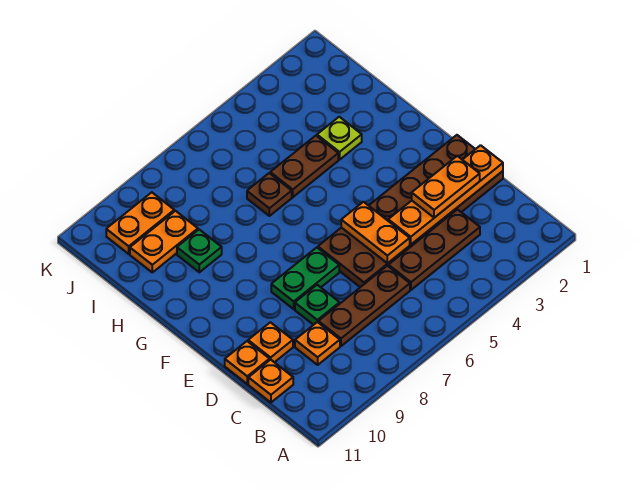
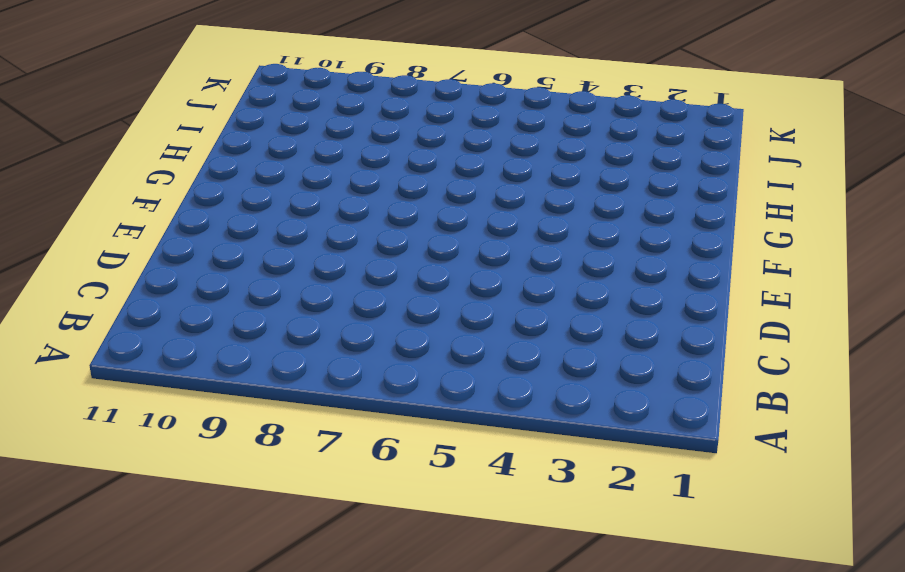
none -> brown 1x3 plate [389,210,480,290]
none -> brown 1x3 plate [319,266,410,346]
none -> orange 1x1 plate [295,322,340,365]

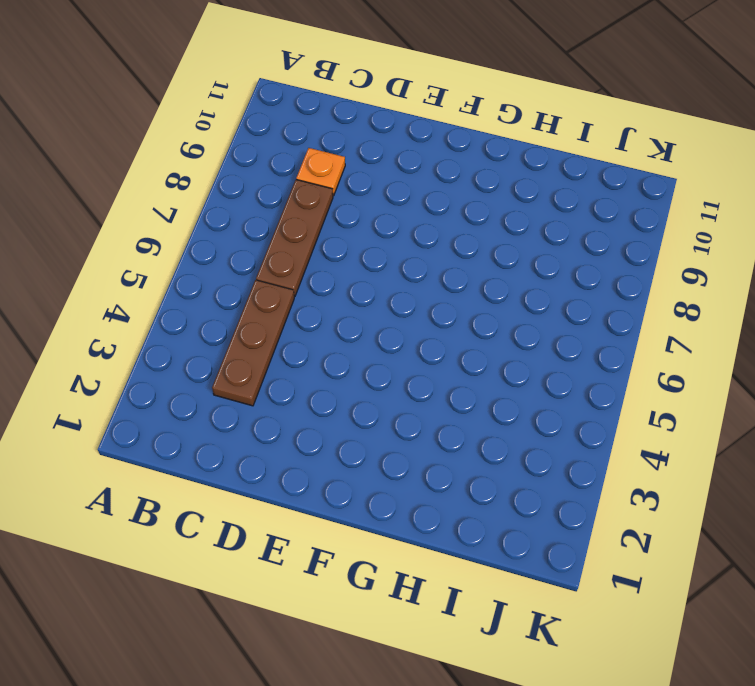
none -> orange 1x1 plate [248,360,293,402]
none -> brown 2x6 plate [318,135,503,287]
none -> green 1x1 plate [295,285,340,325]

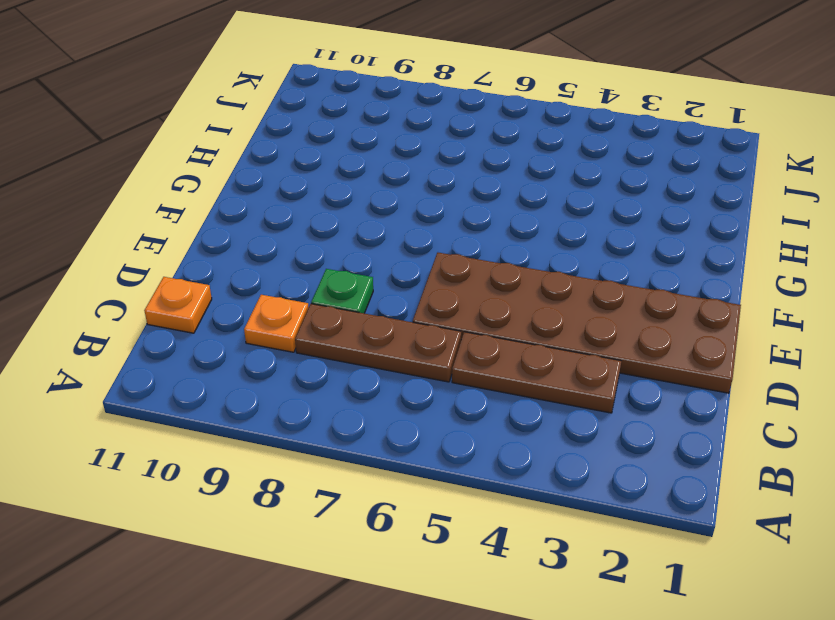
none -> orange 1x1 plate [248,322,293,362]
none -> orange 1x1 plate [225,341,270,384]
none -> green 1x2 plate [271,248,339,309]

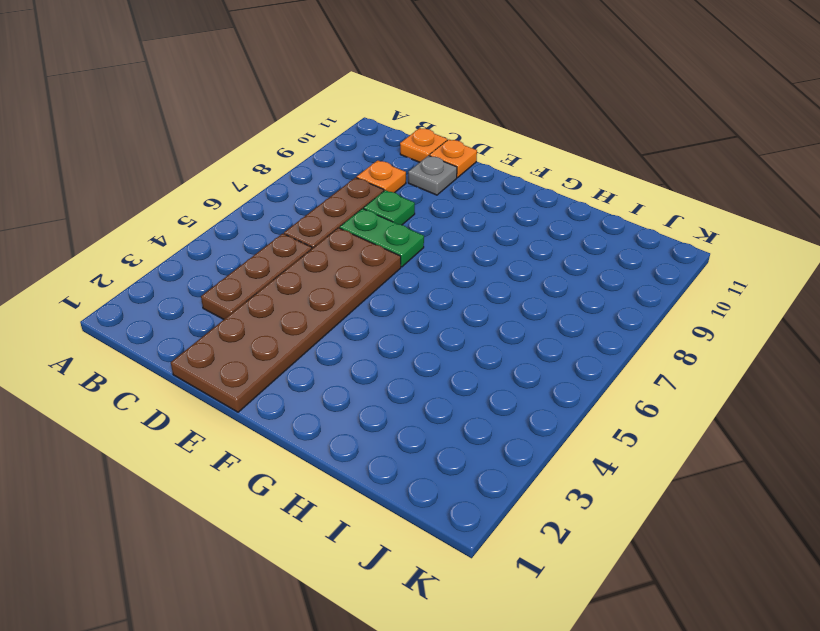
green 1x2 plate [340,209,424,267] -> green 1x2 plate turned to [271,248,339,309]
grey 1x1 plate [408,156,457,195] -> orange 1x1 plate [248,322,293,362]
none -> lime 1x1 plate [317,117,362,160]
none -> brown 1x2 plate [270,136,338,197]
none -> brown 1x1 plate [247,173,292,216]

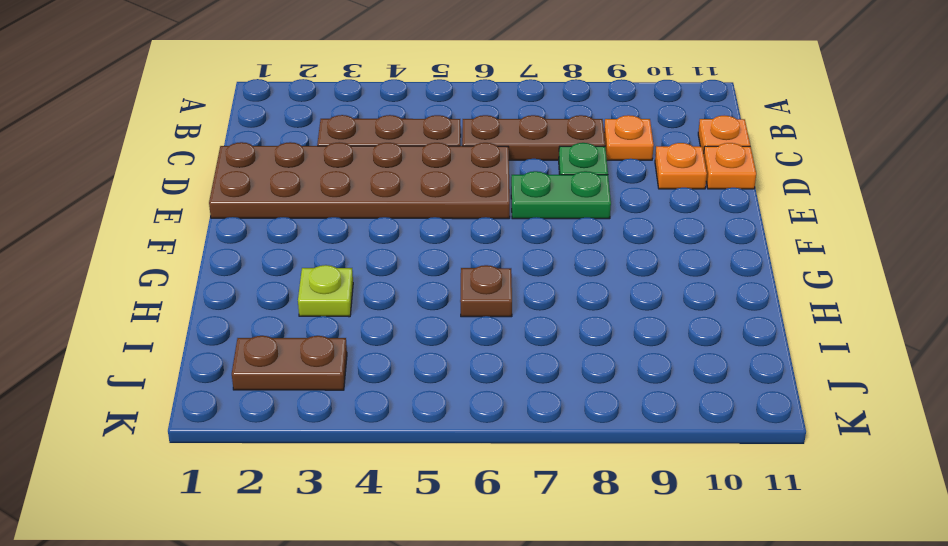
brown 1x2 plate [232,336,347,390] -> brown 1x2 plate moved to [270,136,338,197]
none -> green 1x1 plate [177,230,222,272]
none -> orange 1x2 plate [130,211,198,272]
none -> orange 1x2 plate [106,192,174,254]

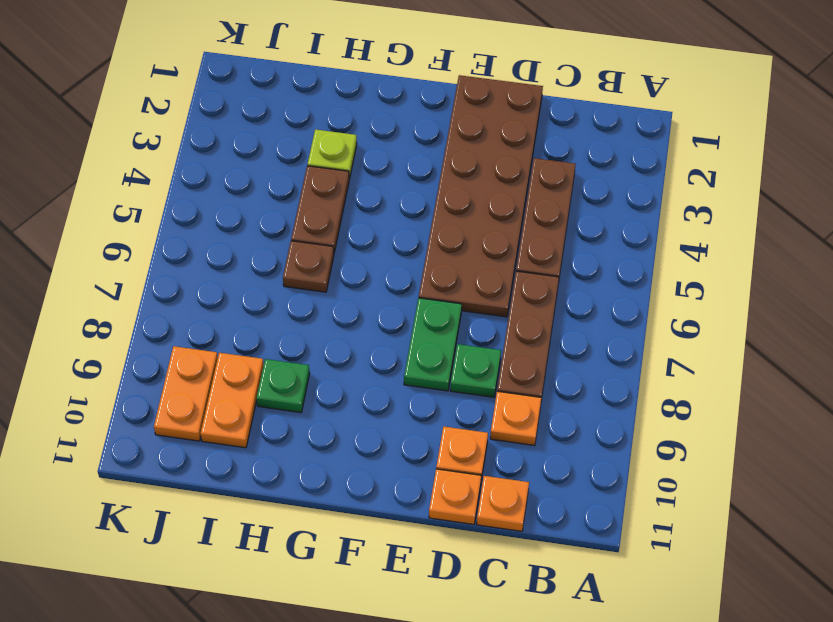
none -> orange 1x4 plate [388,145,503,244]
none -> orange 1x2 plate [341,202,410,264]
none -> orange 1x2 plate [412,156,480,218]

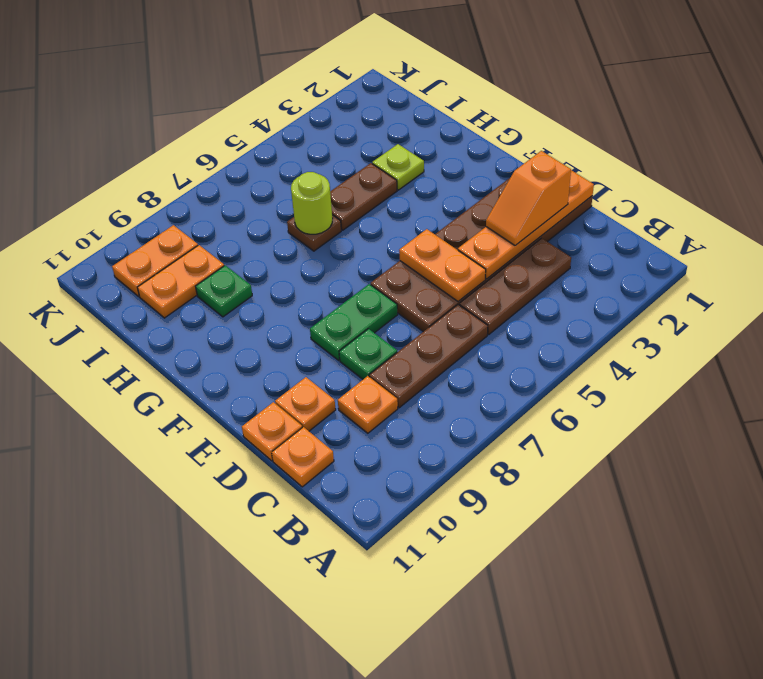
orange 1x2 slope [486,151,571,246] -> orange 1x2 plate [412,156,480,218]
lime 1x1 round brick [291,172,333,234] -> none

